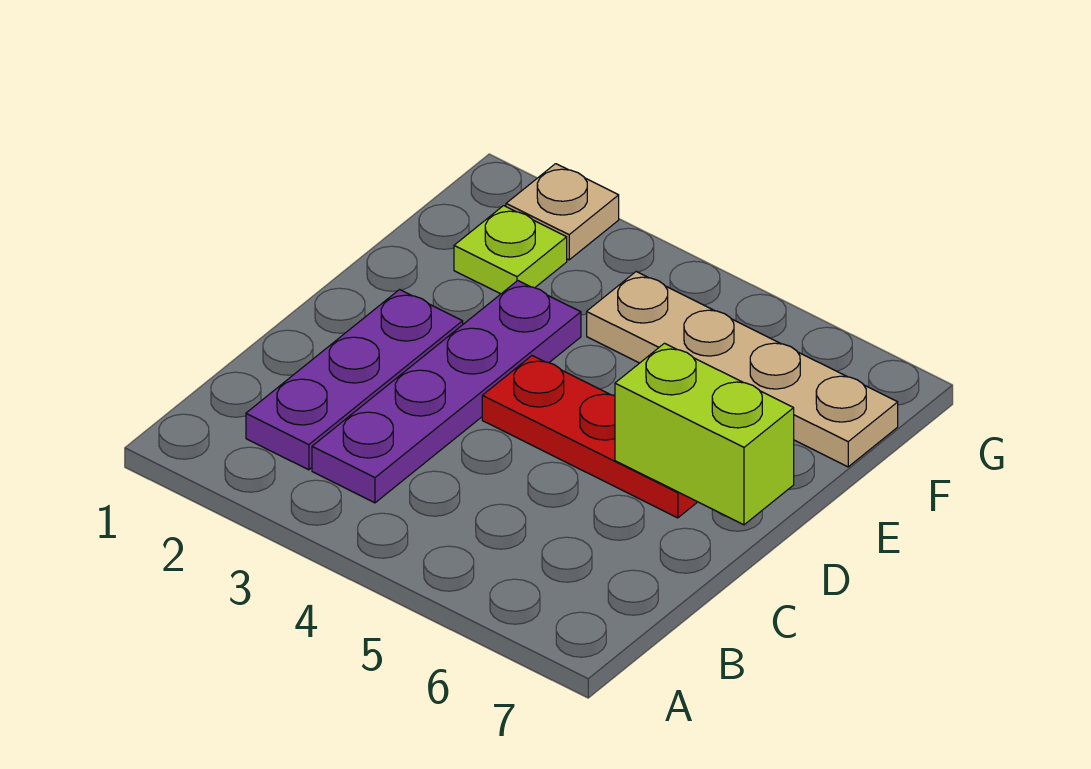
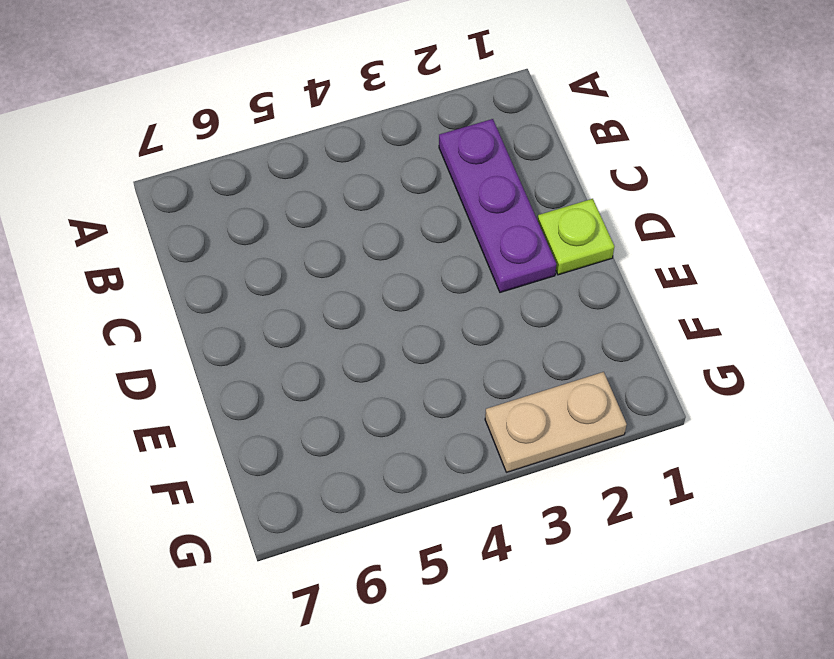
lime 1x1 plate [538,199,614,275] -> lime 1x1 plate moved to [454,206,567,294]
tan 1x2 plate [485,372,627,472] -> tan 1x1 plate [506,164,619,260]
none -> purple 1x4 plate [312,281,581,503]
none -> red 1x3 plate [482,356,697,518]

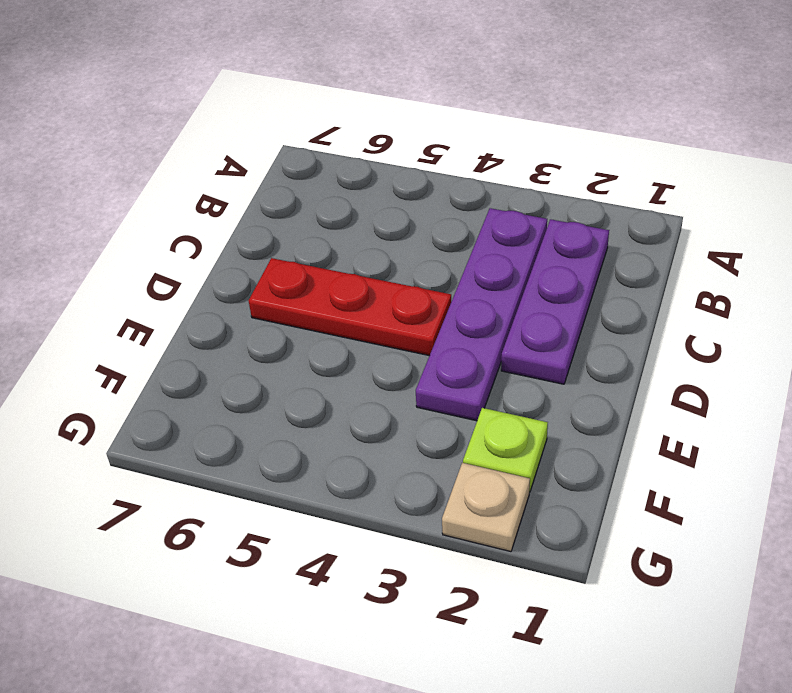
none -> tan 1x4 plate [587,272,898,467]
none -> lime 1x2 brick [615,343,794,525]

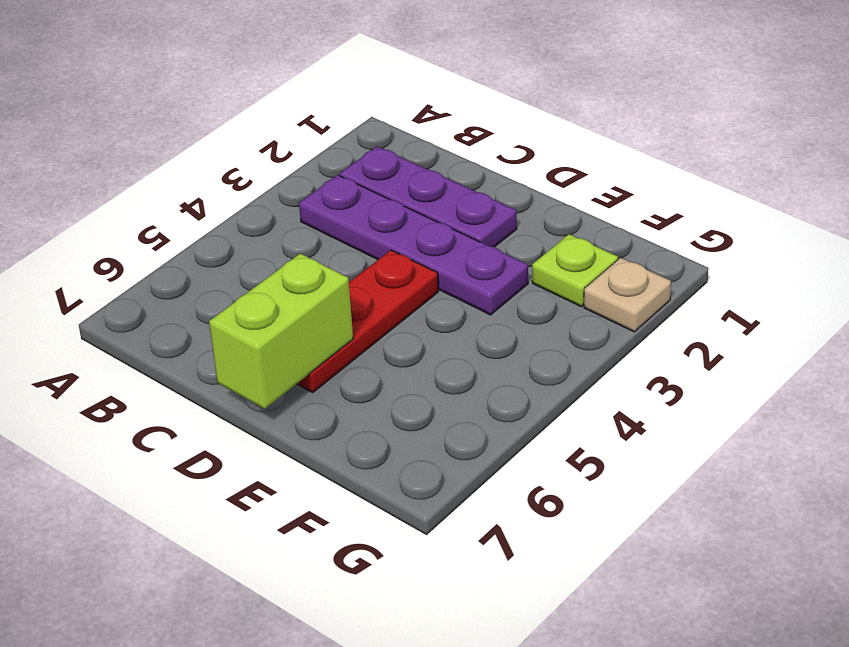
none -> tan 1x4 plate [587,272,898,467]

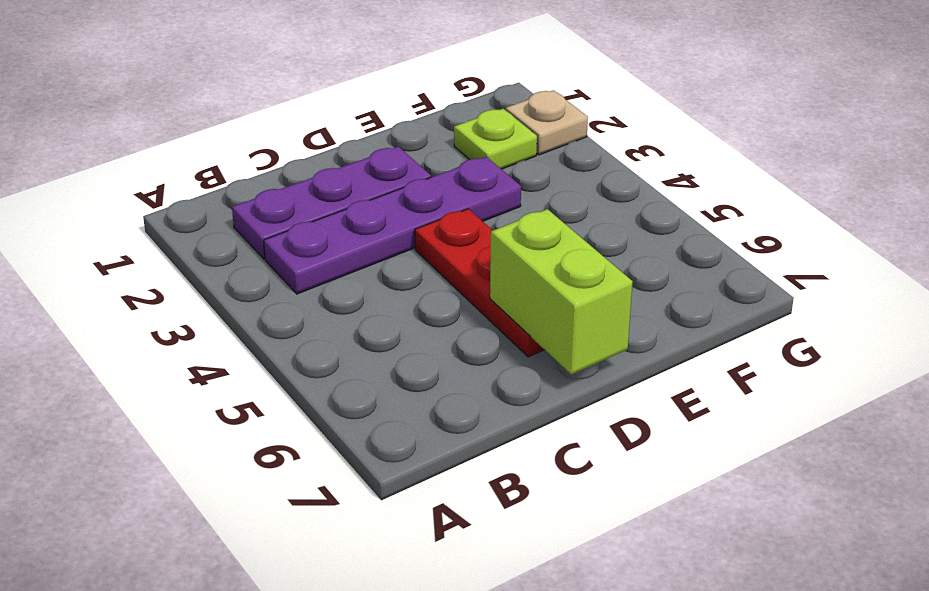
none -> tan 1x4 plate [587,272,898,467]

